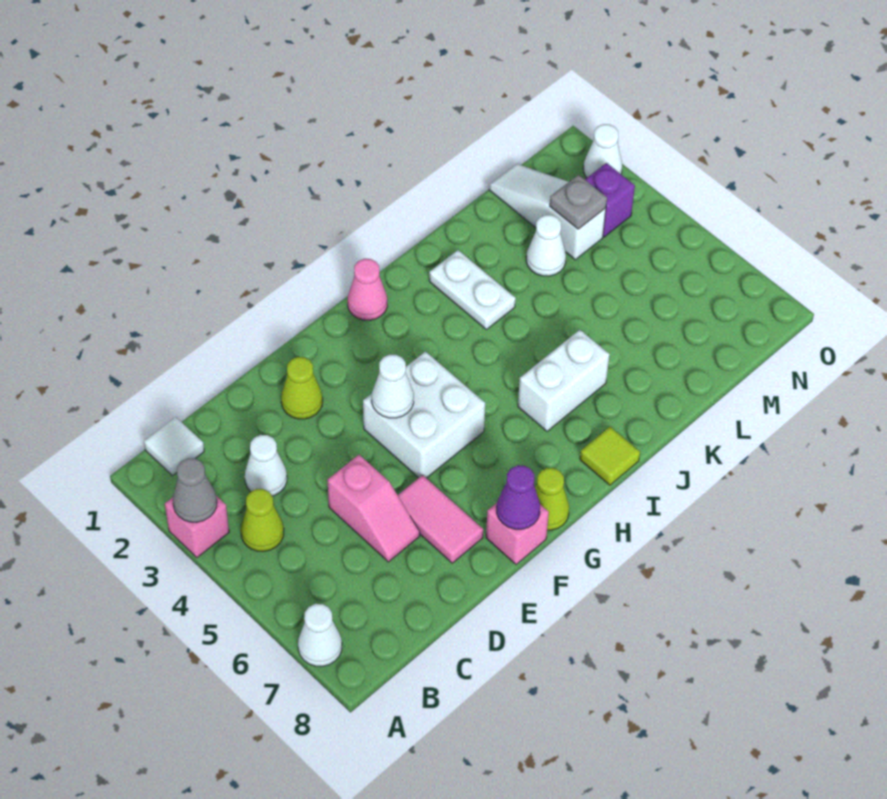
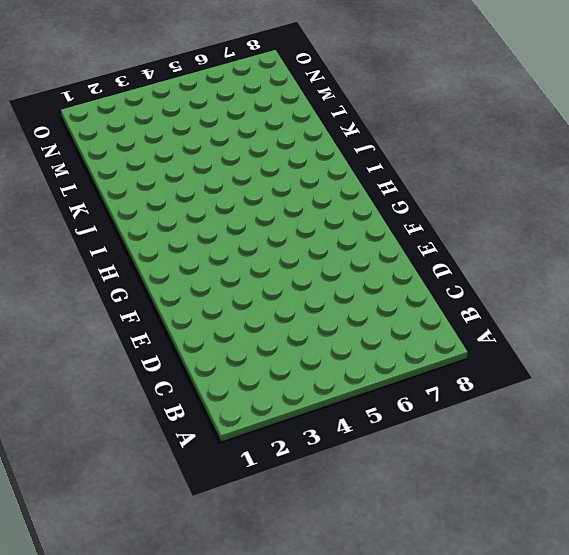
none -> pink 1x1 brick [165,496,229,558]
none -> white 1x1 cone [298,604,342,666]
none -> white 1x1 tile [144,417,204,476]

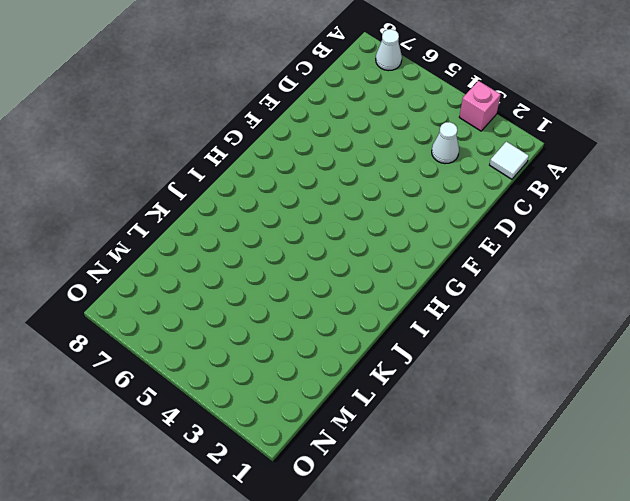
none -> lime 1x1 cone [241,489,284,551]
none -> pink 1x2 slope [328,455,420,562]
none -> lime 1x1 cone [281,357,323,419]

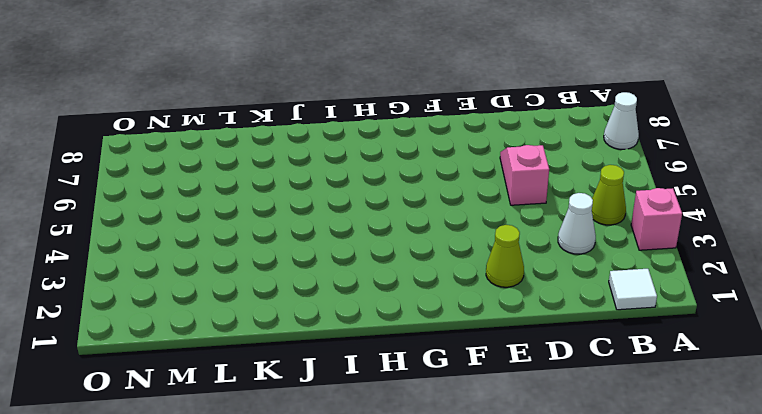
none -> pink 1x2 tile [398,475,483,563]
none -> white 2x2 brick [363,352,485,478]
none -> pink 1x1 brick [486,503,549,565]

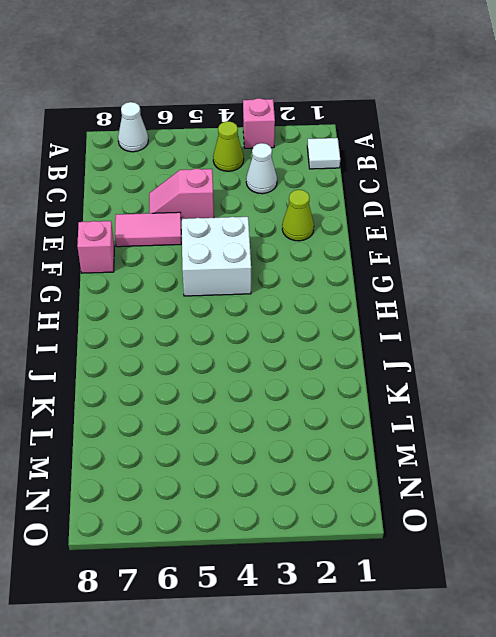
none -> lime 1x1 cone [535,468,569,530]
none -> pink 1x1 cone [347,259,387,320]
none -> white 1x2 brick [518,330,610,431]

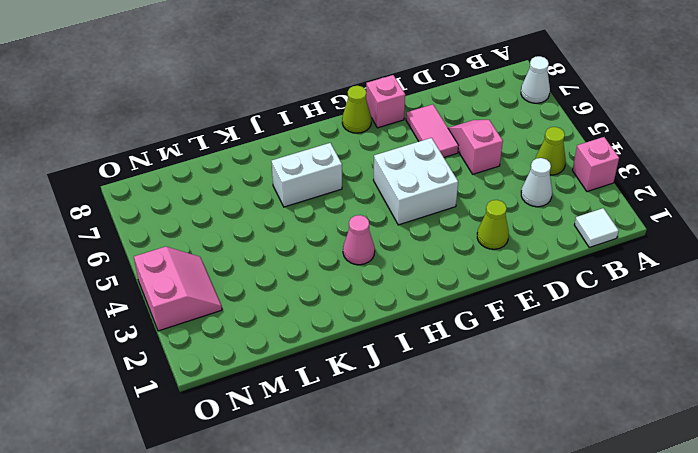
pink 1x1 cone [343,215,375,265] -> pink 1x1 cone moved to [347,259,387,320]
pink 2x2 slope [134,247,222,331] -> purple 1x1 brick [585,163,635,237]
none -> lime 1x1 tile [580,427,640,485]
none -> white 1x2 plate [429,250,516,330]
none -> white 1x1 cone [526,215,566,276]

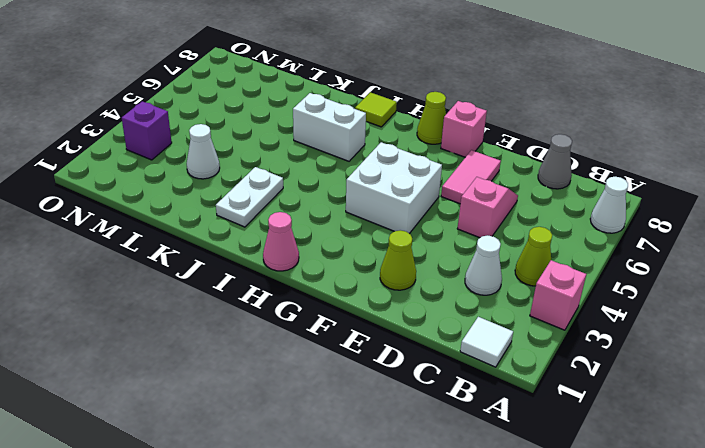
grey 1x1 cone [538,134,572,189] -> grey 1x1 cone moved to [173,458,217,522]
none -> white 1x3 slope [489,164,606,260]
none -> white 1x1 cone [583,124,622,178]
none -> white 1x1 cone [372,354,414,418]

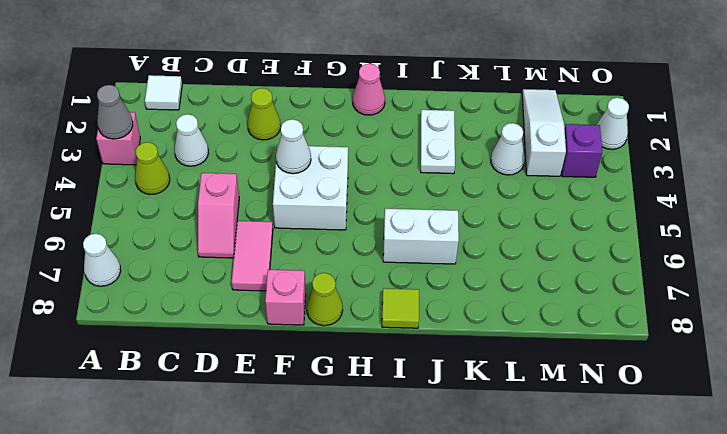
none -> purple 1x1 cone [497,465,540,529]
none -> grey 1x1 plate [550,175,607,229]

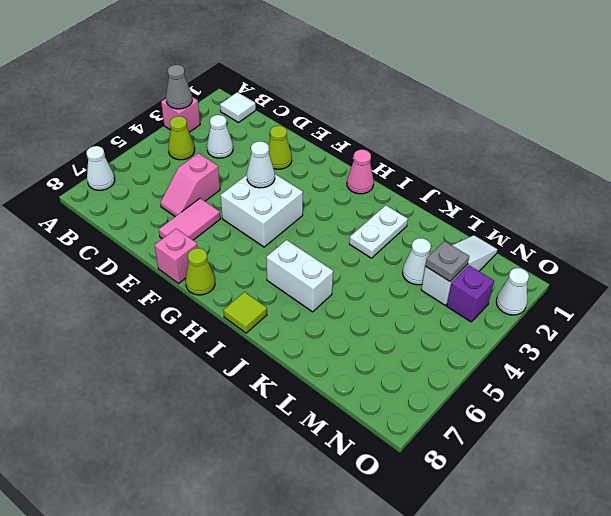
none -> purple 1x1 cone [497,465,540,529]

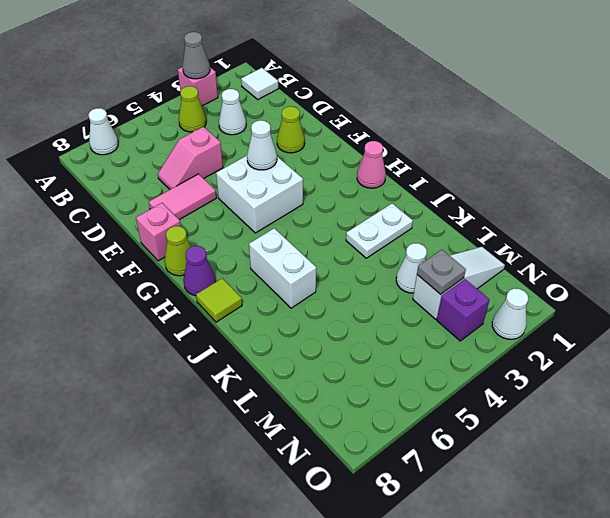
purple 1x1 cone [183,246,216,296] -> purple 1x1 cone moved to [497,465,540,529]

